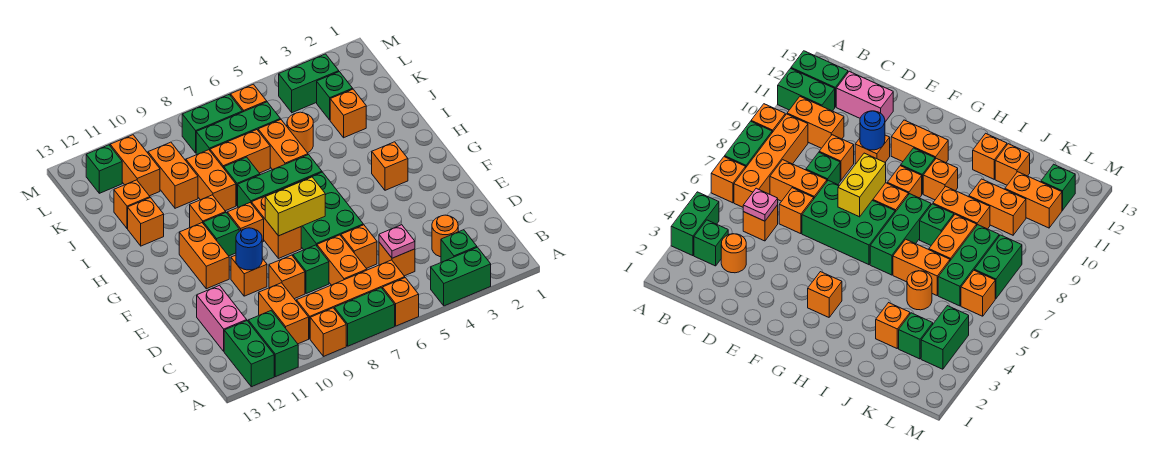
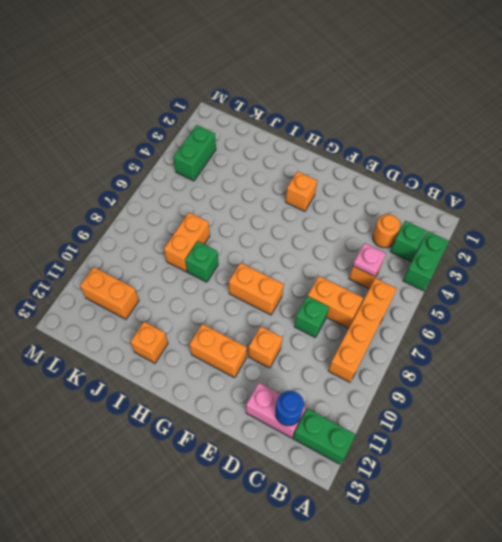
blue 1x1 round brick [275,391,304,426] -> blue 1x1 round brick moved to [236,228,262,270]
none -> orange 1x1 brick [383,278,419,326]
none -> green 1x2 brick [334,288,395,346]
none -> orange 1x1 brick [310,308,346,356]
none -> green 1x2 brick [248,311,298,377]

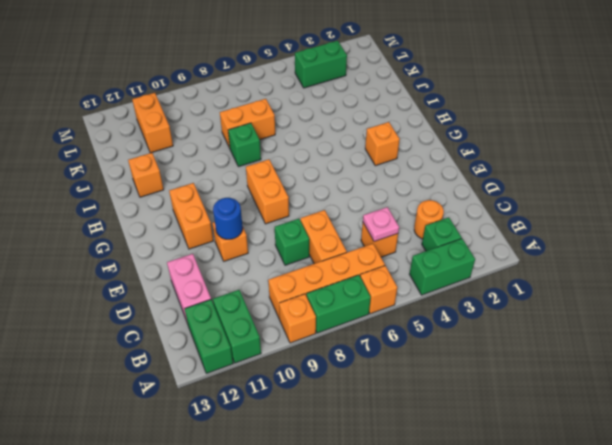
none -> orange 1x2 brick [259,283,309,344]
none -> orange 1x1 brick [341,225,377,268]
none -> orange 1x1 brick [269,255,305,299]
none -> green 2x3 brick [276,172,363,250]

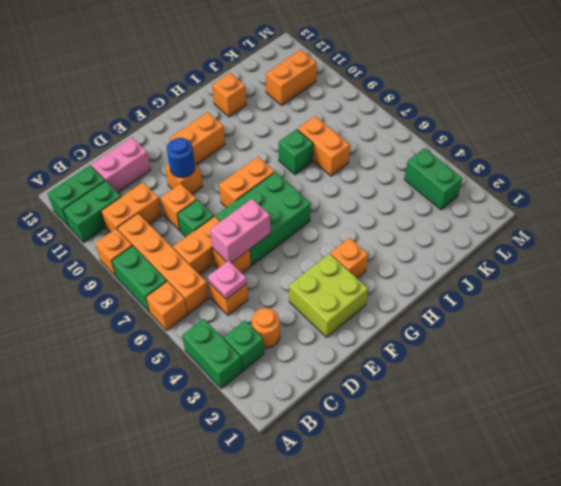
pink 1x2 brick [210,199,270,263] -> none
lime 2x2 brick [289,254,368,337] -> none
none -> orange 1x1 brick [227,203,264,242]
none -> green 1x1 brick [203,213,239,256]
none -> green 1x3 brick [238,155,322,207]
none -> orange 1x1 brick [190,195,226,227]

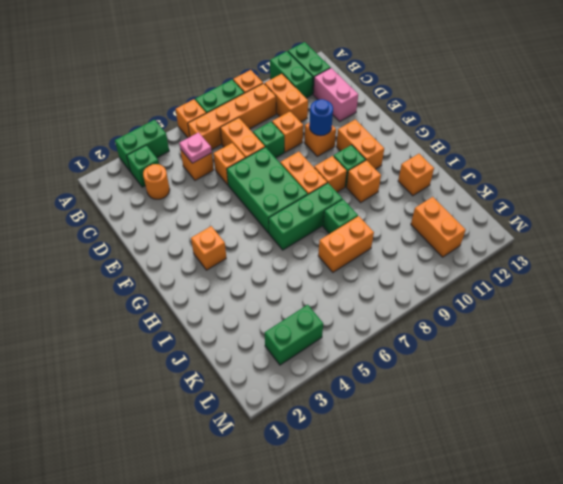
none -> orange 1x2 brick [258,119,308,170]
none -> orange 1x2 brick [186,150,236,211]
none -> orange 1x1 brick [330,89,366,138]
none -> orange 1x1 round brick [287,112,313,153]

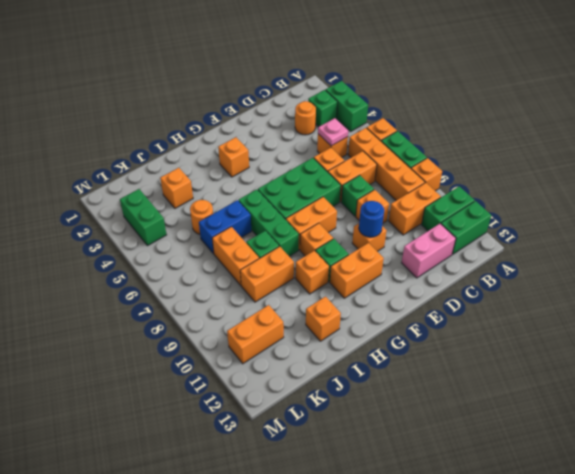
blue 1x2 brick [199,200,251,254] -> orange 1x2 brick [258,119,308,170]
none -> orange 1x2 brick [148,142,198,208]
none -> orange 1x1 brick [114,180,150,229]
none -> green 1x1 brick [317,72,353,120]
none -> green 1x3 brick [196,102,280,154]

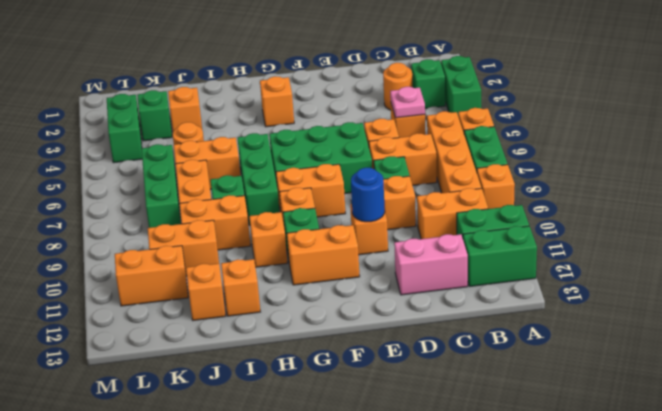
none -> orange 1x1 brick [231,84,267,112]
none -> green 1x2 brick [182,94,243,153]
none -> green 1x1 brick [86,145,122,193]
none -> yellow 1x2 brick [265,177,325,236]

